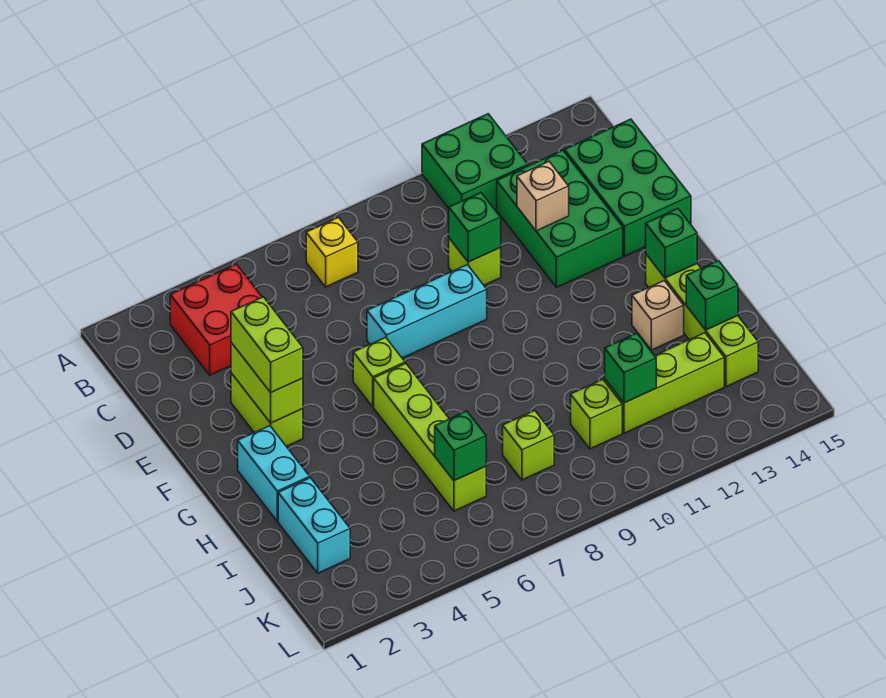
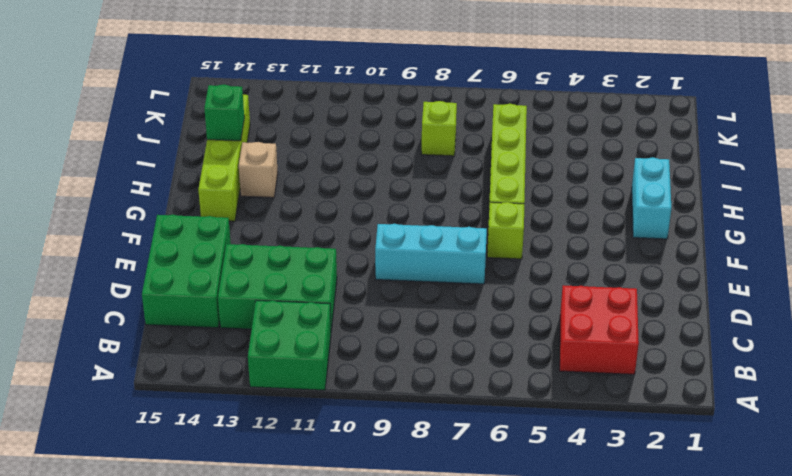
green 2x3 brick [218,244,337,331] -> green 2x3 brick turned to [497,150,623,287]
none -> yellow 1x1 brick [306,218,358,287]
none -> lime 1x1 brick [449,238,501,285]
none -> lime 1x2 brick [231,373,303,446]

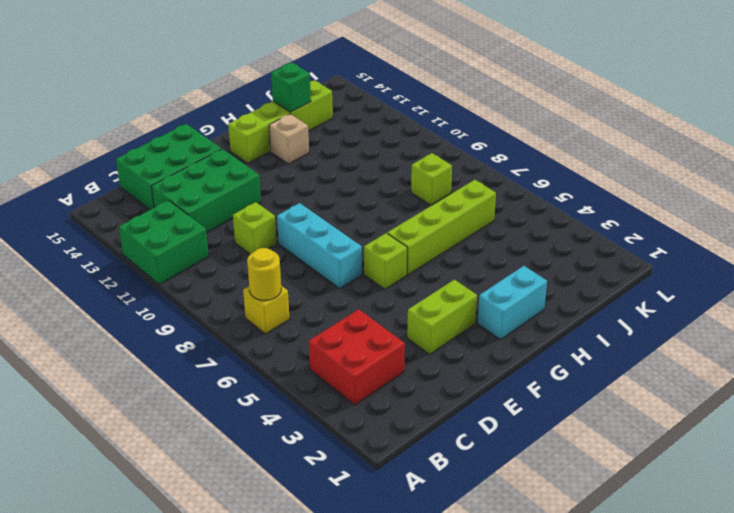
yellow 1x1 round brick [247,248,281,300] -> none
none -> cyan 1x2 brick [278,478,350,573]
none -> lime 1x1 brick [571,379,622,449]
none -> lime 1x3 brick [605,333,724,433]

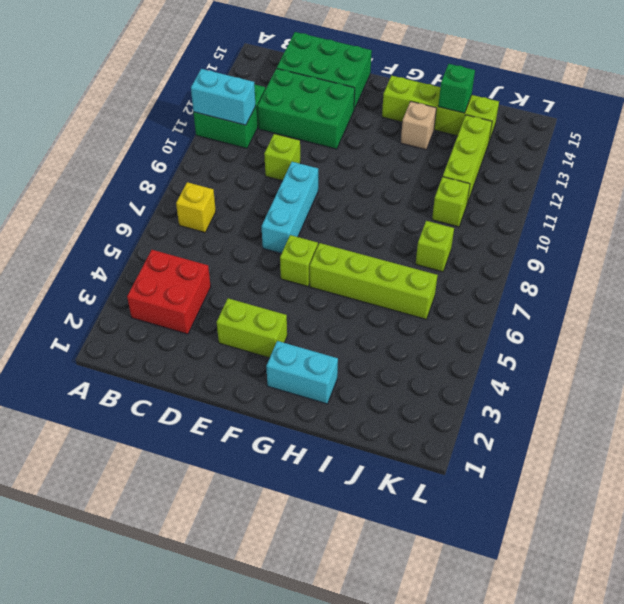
cyan 1x2 brick [191,69,255,125] -> cyan 1x2 brick moved to [278,478,350,573]
none -> green 1x1 brick [449,193,501,262]
none -> tan 1x1 brick [517,162,569,231]
none -> lime 1x2 brick [231,342,303,423]

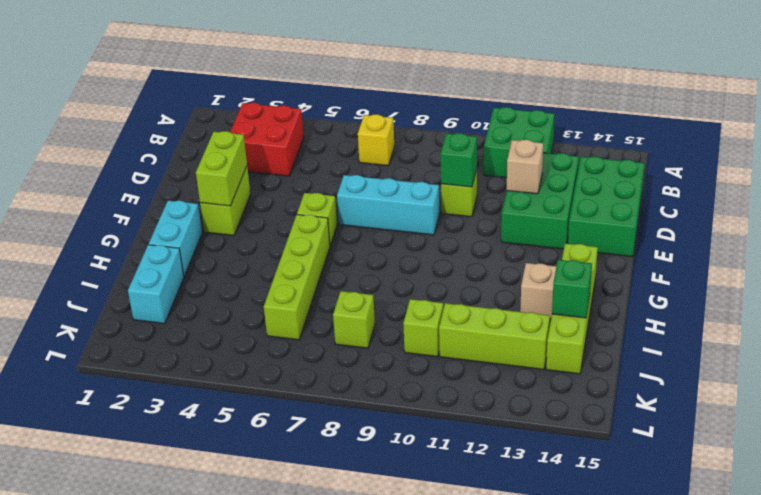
none -> green 1x1 brick [646,209,697,278]
none -> green 1x1 brick [435,411,486,481]
none -> green 1x1 brick [605,333,656,403]

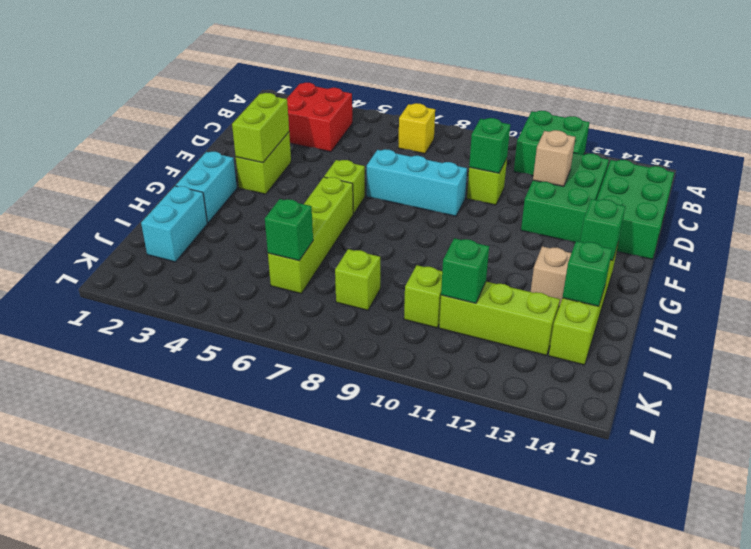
none -> lime 1x2 brick [231,297,303,392]

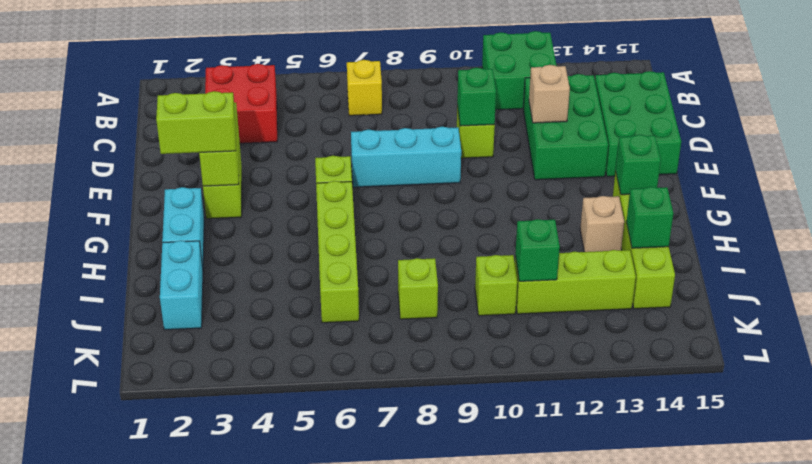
lime 1x2 brick [156,91,236,154] -> lime 1x2 brick turned to [231,297,303,392]
none -> green 1x1 brick [435,411,486,481]

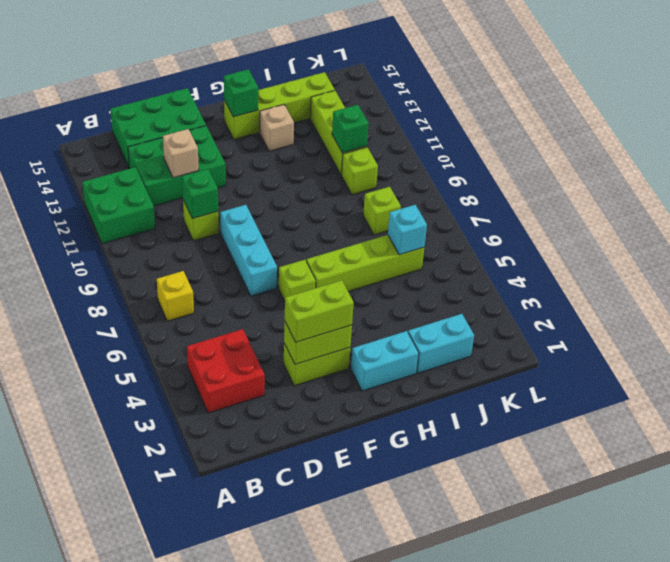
cyan 1x1 brick [388,205,427,255] -> green 1x1 brick [435,411,486,481]
none -> green 1x1 brick [686,261,738,330]

